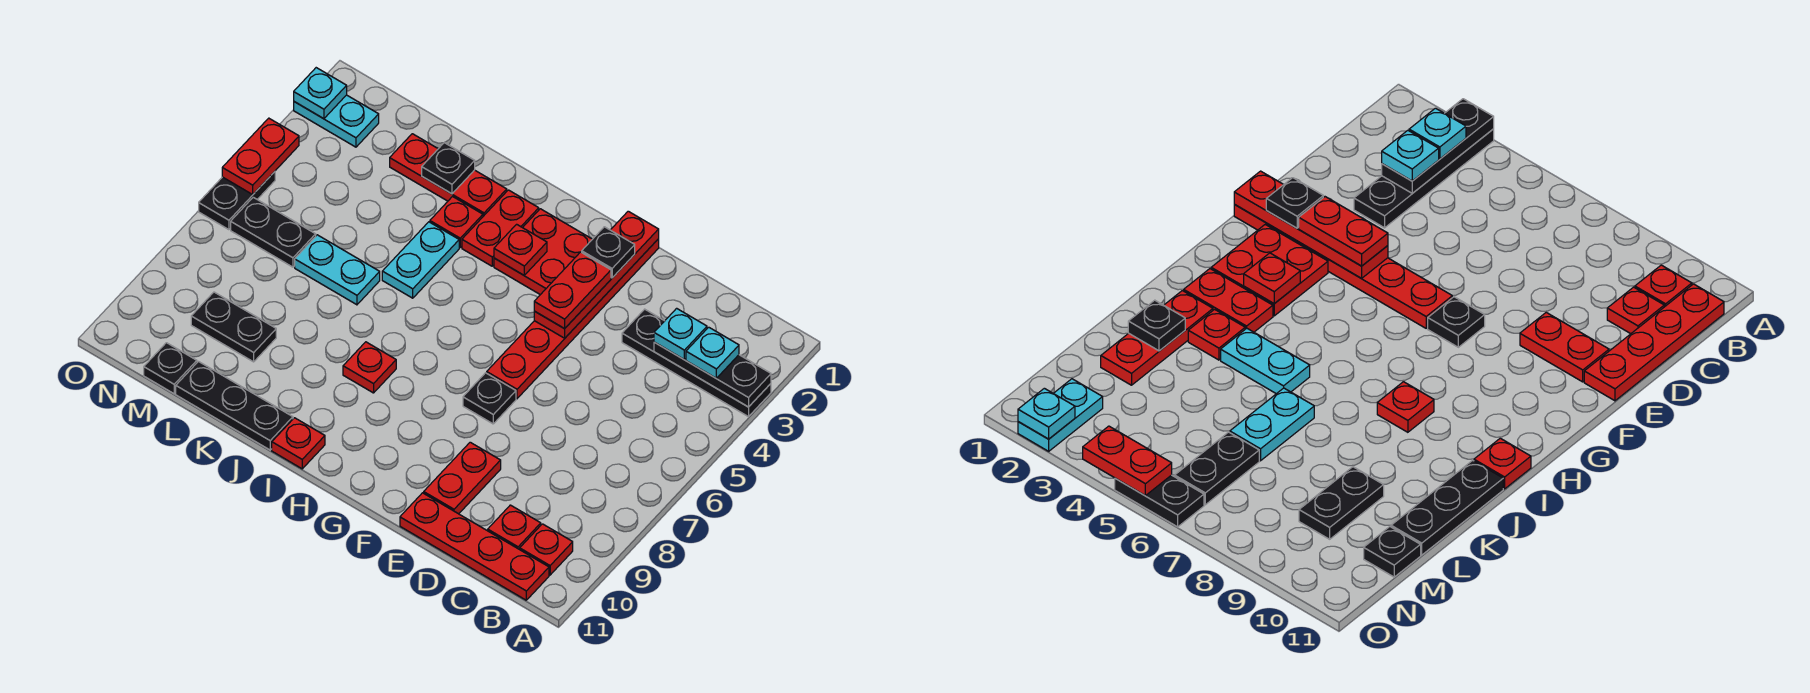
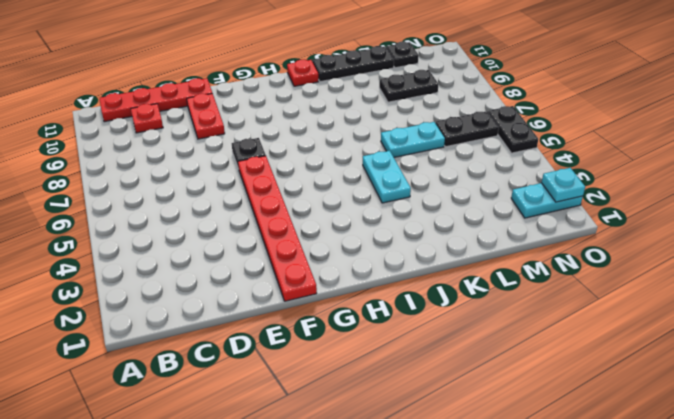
none -> black 1x4 plate [622,309,771,417]
none -> red 1x1 plate [520,524,573,575]
none -> red 2x2 plate [494,209,592,295]
none -> red 1x2 plate [462,190,539,266]

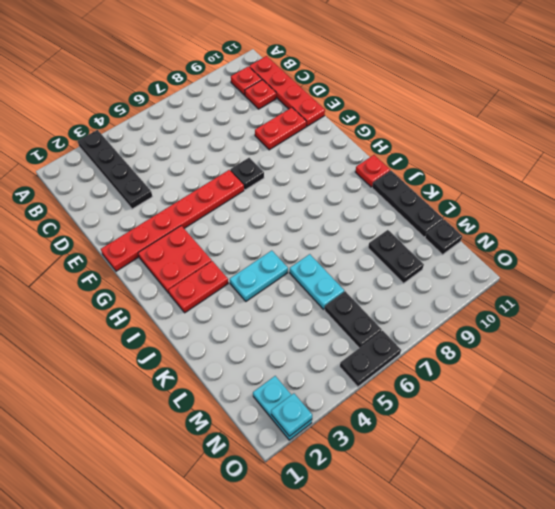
none -> red 1x1 plate [343,342,396,393]
none -> red 1x3 plate [390,134,507,216]
none -> red 1x1 plate [430,197,483,247]
none -> black 1x3 plate [654,342,771,407]

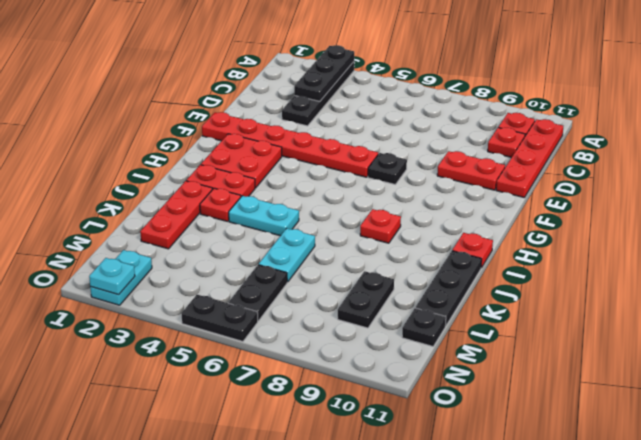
none -> red 1x4 plate [534,211,659,338]
none -> red 1x1 plate [494,224,547,275]
none -> black 1x1 plate [422,143,475,194]
none -> red 1x2 plate [222,118,299,194]

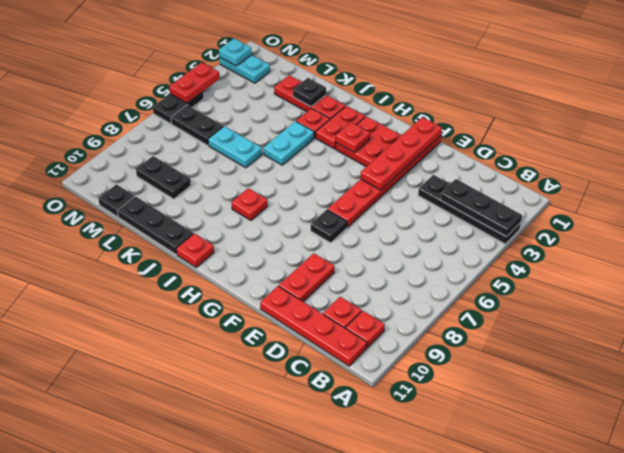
none -> cyan 1x1 plate [686,327,739,378]
none -> cyan 1x1 plate [654,308,707,359]
none -> black 1x1 plate [582,227,635,278]
none -> red 1x2 plate [534,252,611,329]

